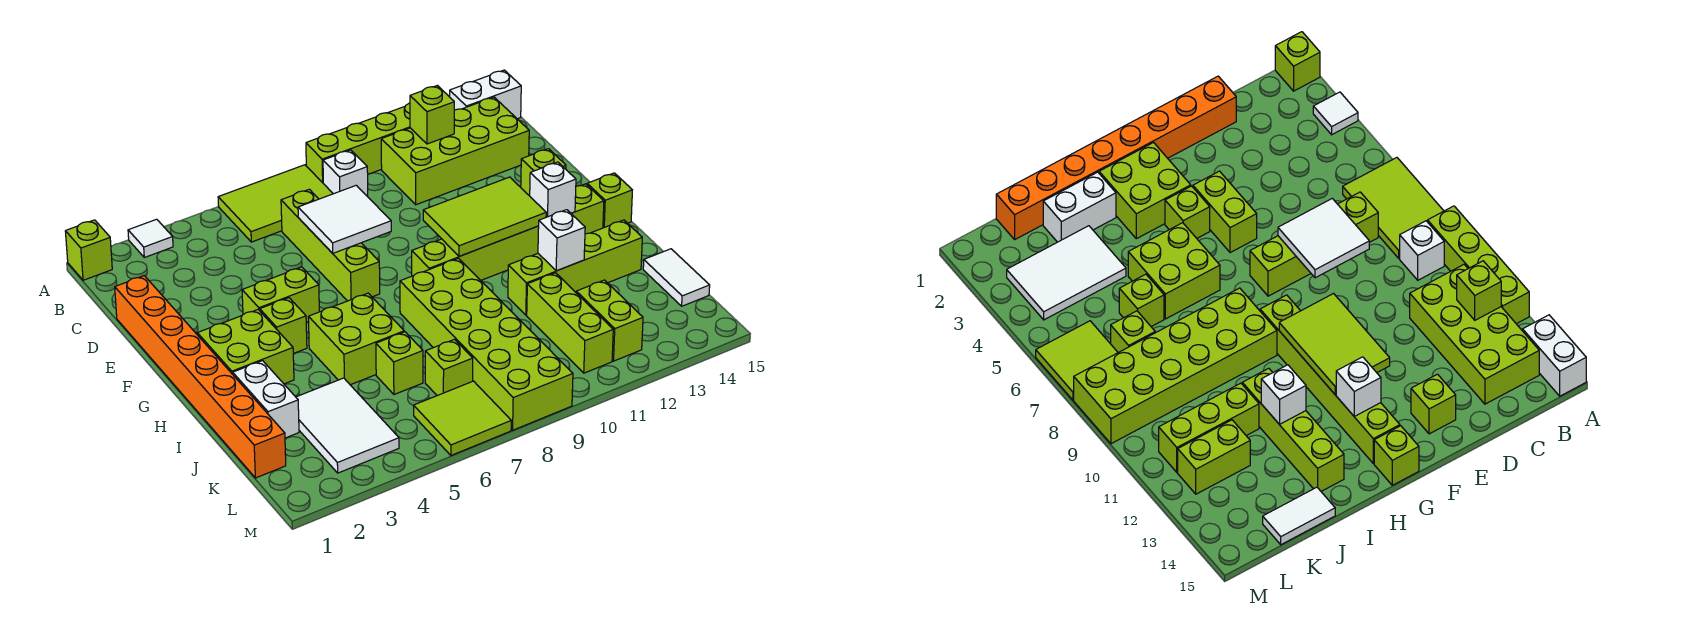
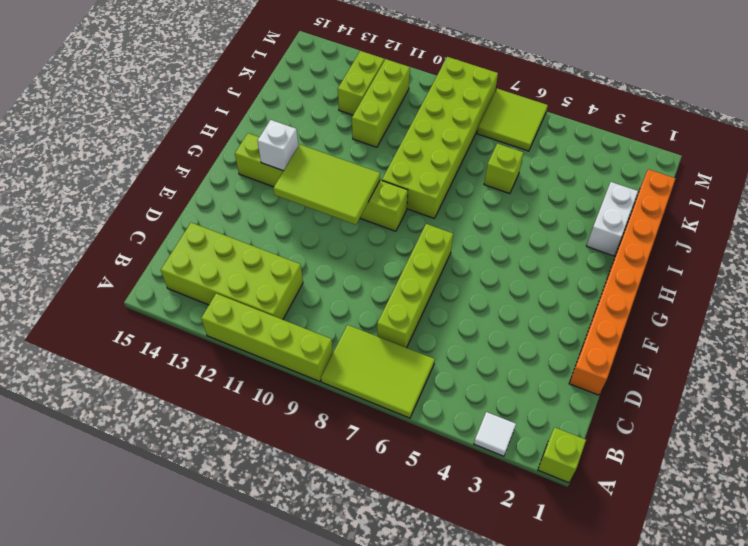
none -> white 1x2 brick [450,70,521,119]
none -> white 1x1 brick [323,150,368,197]
none -> lime 1x1 brick [521,149,566,196]
none -> lime 1x2 brick [242,267,319,322]

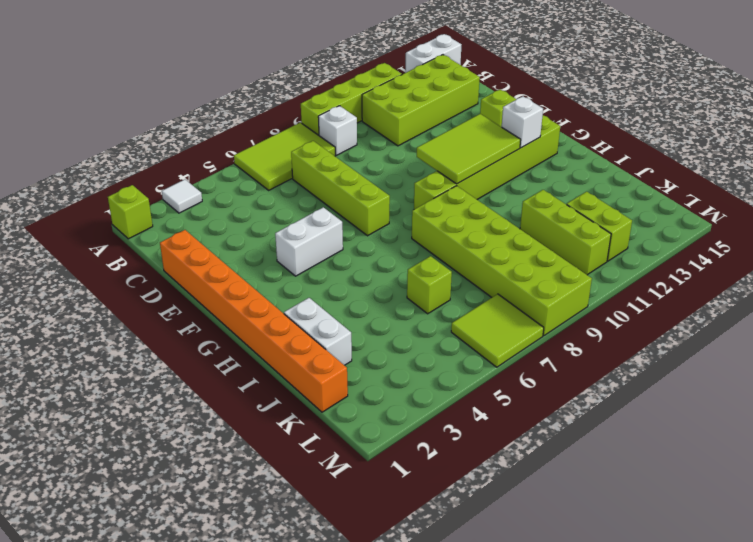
white 1x2 brick [275,207,343,276] -> lime 1x2 brick [242,267,319,322]
none -> lime 2x2 brick [197,310,294,384]
none -> lime 1x1 brick [260,298,307,354]
none -> lime 1x1 brick [587,173,632,228]
none -> lime 2x2 brick [308,293,404,385]

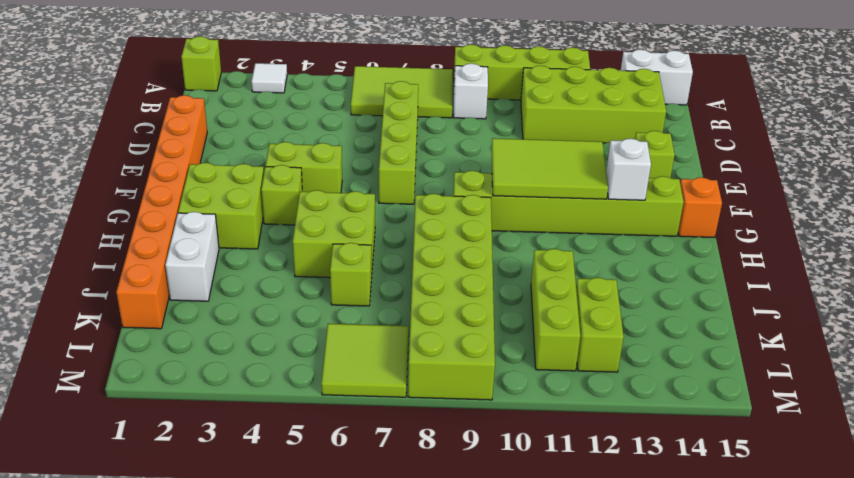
orange 1x1 brick [678,177,722,238] -> lime 1x1 brick [587,173,632,228]
none -> lime 1x4 brick [508,220,642,315]
none -> white 2x3 tile [296,378,399,473]
none -> white 1x2 tile [643,249,710,306]
none -> lime 1x1 brick [425,339,473,396]

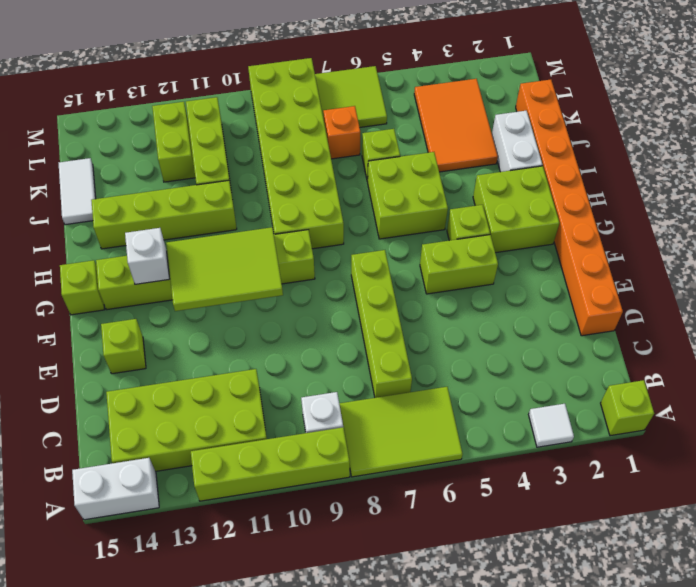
orange 2x3 tile [414,79,498,172] -> white 2x3 tile [296,378,399,473]
orange 1x1 brick [323,106,360,159] -> lime 1x1 brick [425,339,473,396]
none -> lime 1x1 brick [410,86,454,144]
none -> white 2x2 tile [298,185,391,253]
none -> white 1x1 brick [538,210,585,271]

